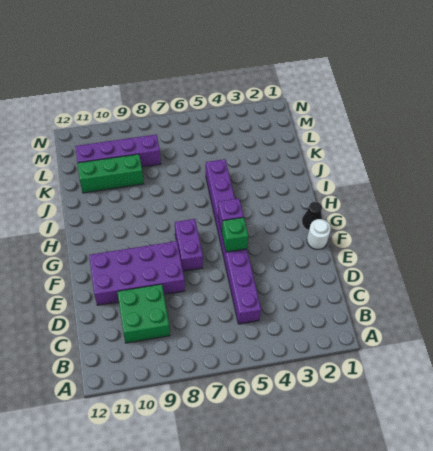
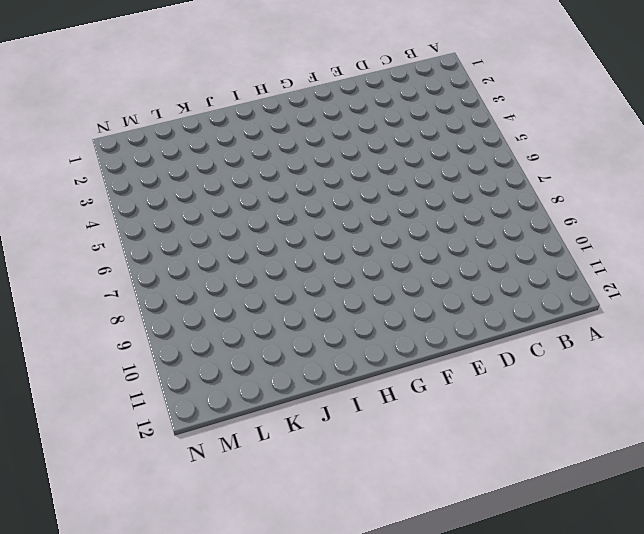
none -> purple 1x8 brick [206,159,261,324]
none -> green 2x2 brick [118,284,170,343]

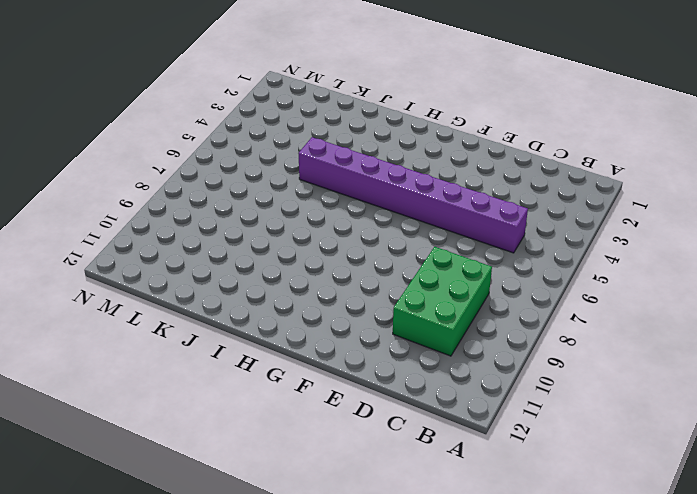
green 2x3 brick [393,247,492,356] -> green 2x2 brick [118,284,170,343]
none -> purple 2x4 brick [89,241,185,305]
none -> white 1x1 round brick [307,219,331,250]

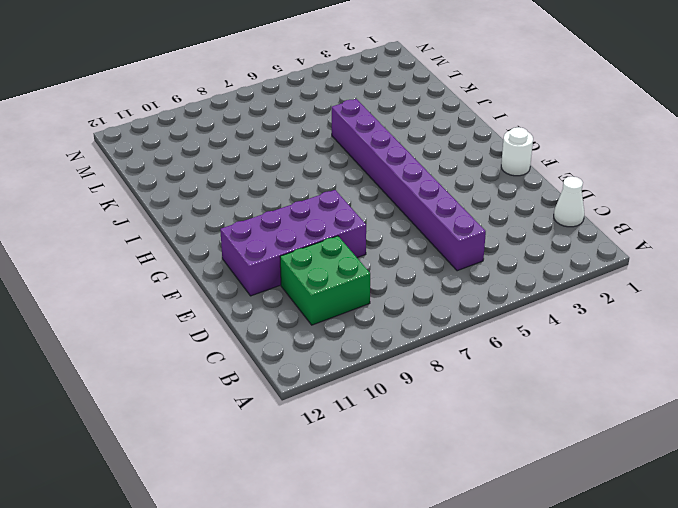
white 1x1 cone [554,177,584,227] -> none
none -> purple 1x2 brick [175,219,203,271]
none -> black 1x1 cone [302,202,322,230]

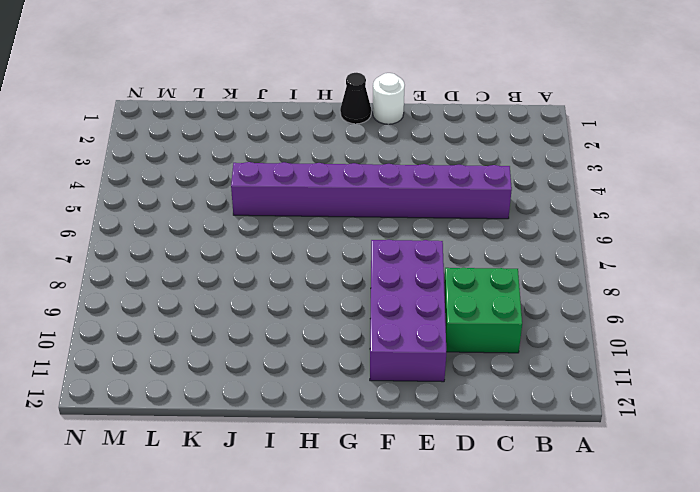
none -> purple 1x2 brick [175,219,203,271]
none -> green 1x3 brick [78,154,144,193]

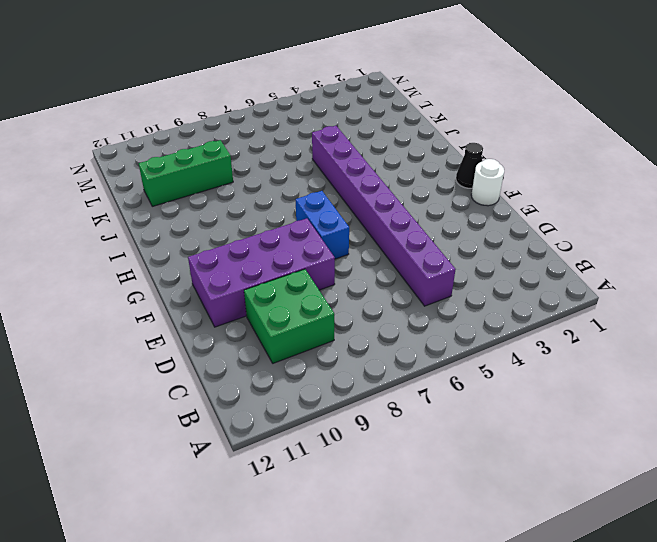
blue 1x2 brick [296,191,349,259] -> purple 1x2 brick [175,219,203,271]
none -> purple 1x4 brick [75,134,161,167]
none -> green 1x1 brick [222,217,248,252]

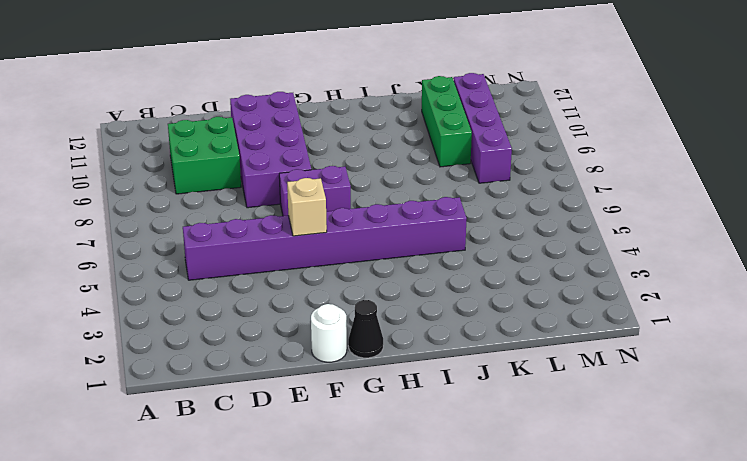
tan 1x1 brick [287,178,327,236] -> green 1x1 brick [222,217,248,252]
none -> purple 1x1 brick [218,199,244,232]

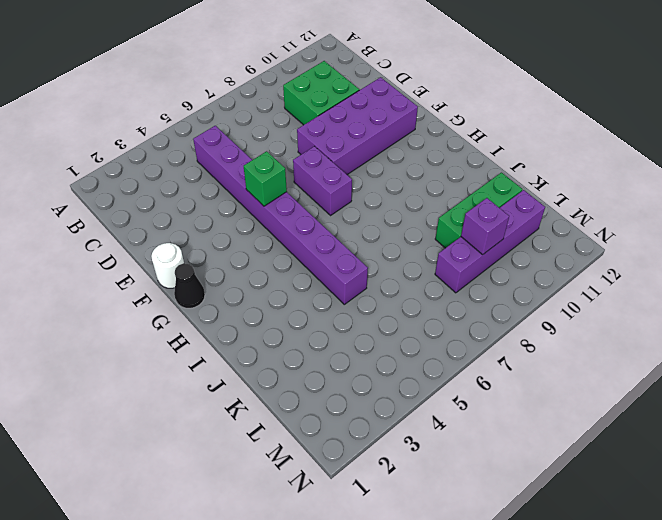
purple 1x1 brick [461,198,509,255] -> purple 1x1 brick moved to [218,199,244,232]

